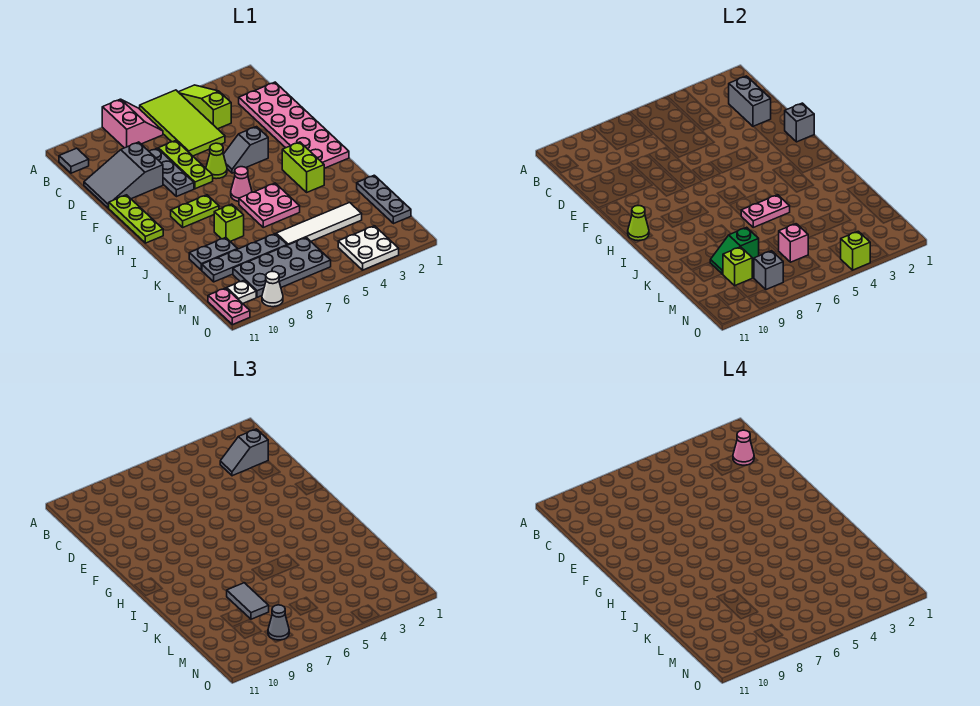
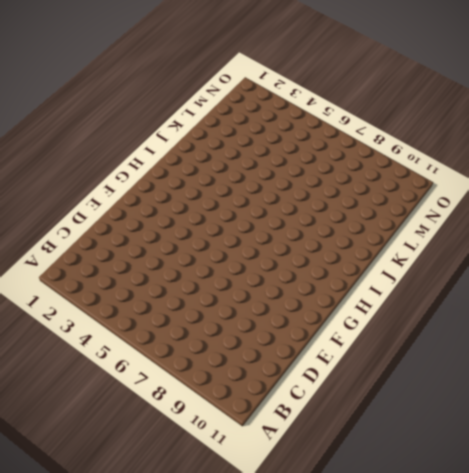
none -> lime 1x3 slope [179,85,231,129]
none -> lime 2x4 tile [140,90,225,156]
none -> pink 2x2 slope [102,99,163,148]
none -> grey 1x1 tile [59,148,89,173]

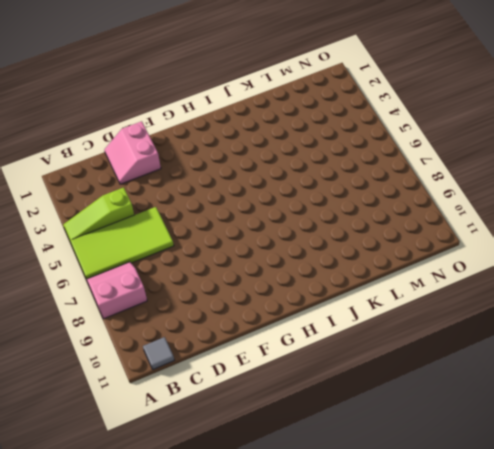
pink 2x2 slope [104,121,161,184] -> pink 2x6 plate [239,82,349,168]
none -> lime 1x3 plate [158,141,213,189]
none -> grey 1x3 plate [149,148,194,197]
none -> grey 2x3 slope [84,142,163,208]
none -> grey 1x2 slope [223,127,268,173]

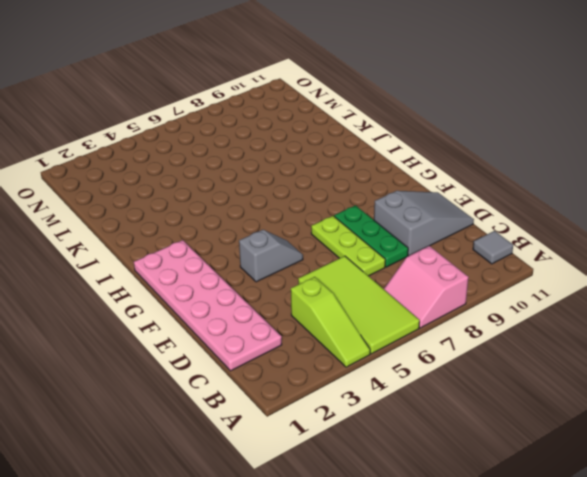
green 1x3 plate [334,205,408,267] -> grey 1x3 plate [149,148,194,197]
none -> lime 1x1 cone [206,143,227,179]
none -> lime 1x3 plate [108,195,163,243]
none -> lime 1x2 brick [282,142,325,192]
none -> pink 1x1 cone [231,167,252,202]

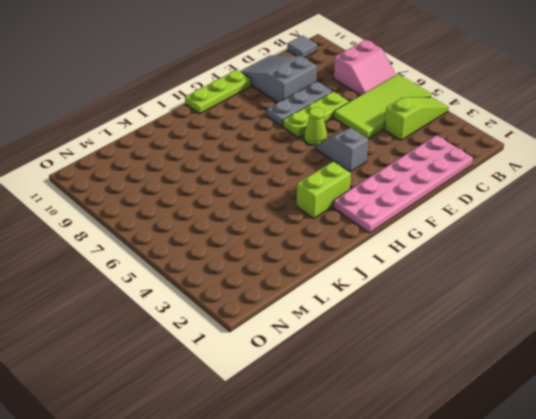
none -> pink 1x1 cone [231,167,252,202]
none -> lime 1x2 plate [171,195,219,227]
none -> pink 2x2 plate [239,183,300,227]
none -> lime 1x1 brick [214,204,244,241]

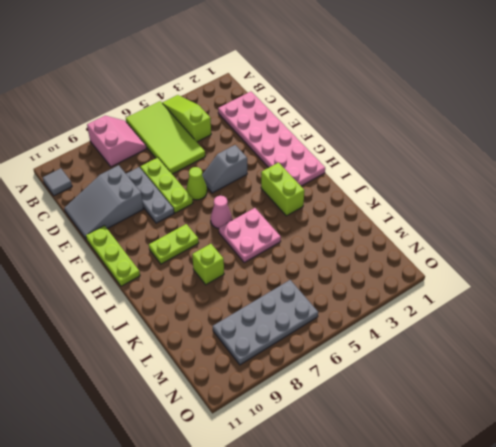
none -> grey 1x3 plate [357,175,411,224]
none -> grey 1x2 plate [189,238,237,270]
none -> white 1x4 tile [276,202,362,245]
none -> grey 1x4 plate [202,234,287,282]

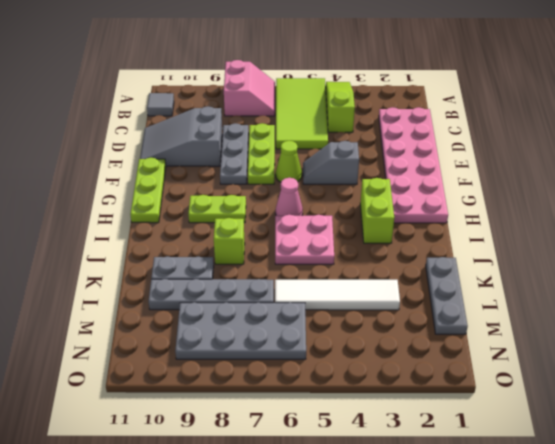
none -> white 2x2 plate [338,226,399,270]
none -> white 1x1 plate [227,280,256,304]
none -> pink 1x2 plate [208,288,250,325]
none -> white 1x1 cone [262,271,283,307]

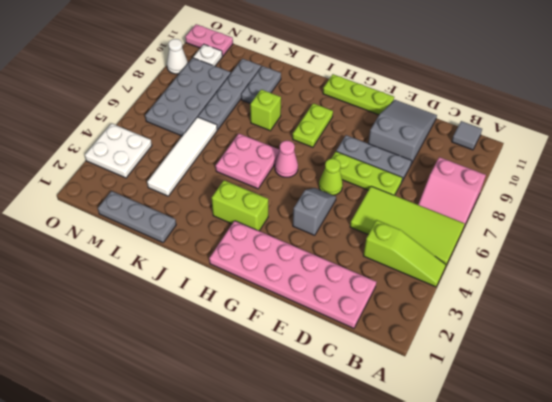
none -> grey 1x2 brick [729,76,771,127]
none -> grey 1x1 brick [785,103,814,142]
none -> lime 1x1 cone [628,206,649,241]
none -> pink 1x2 plate [741,195,790,227]

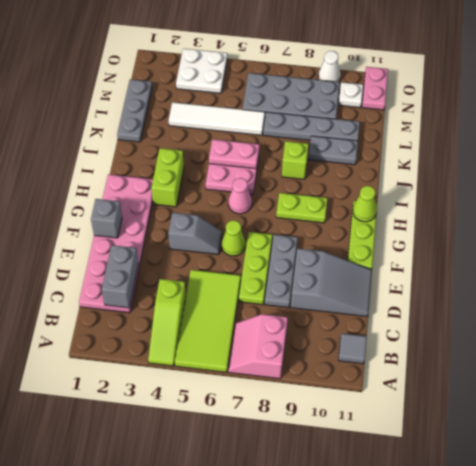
none -> green 1x2 slope [710,227,759,274]
none -> pink 1x1 brick [778,224,808,262]
none -> lime 1x1 brick [723,247,752,286]
none -> grey 1x1 brick [754,251,783,289]

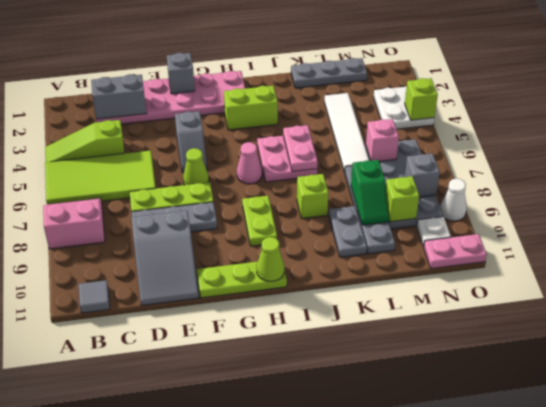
none -> grey 1x2 slope [220,429,268,476]
none -> grey 1x2 tile [227,583,269,619]
none -> grey 1x1 cone [268,605,289,640]
none -> pink 1x1 cone [733,430,754,465]

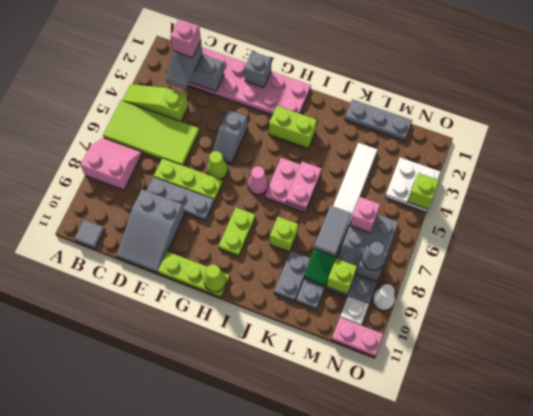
pink 1x1 brick [170,19,201,57] -> pink 1x1 cone [733,430,754,465]
grey 1x2 tile [314,206,351,257] -> grey 1x2 tile turned to [227,583,269,619]

